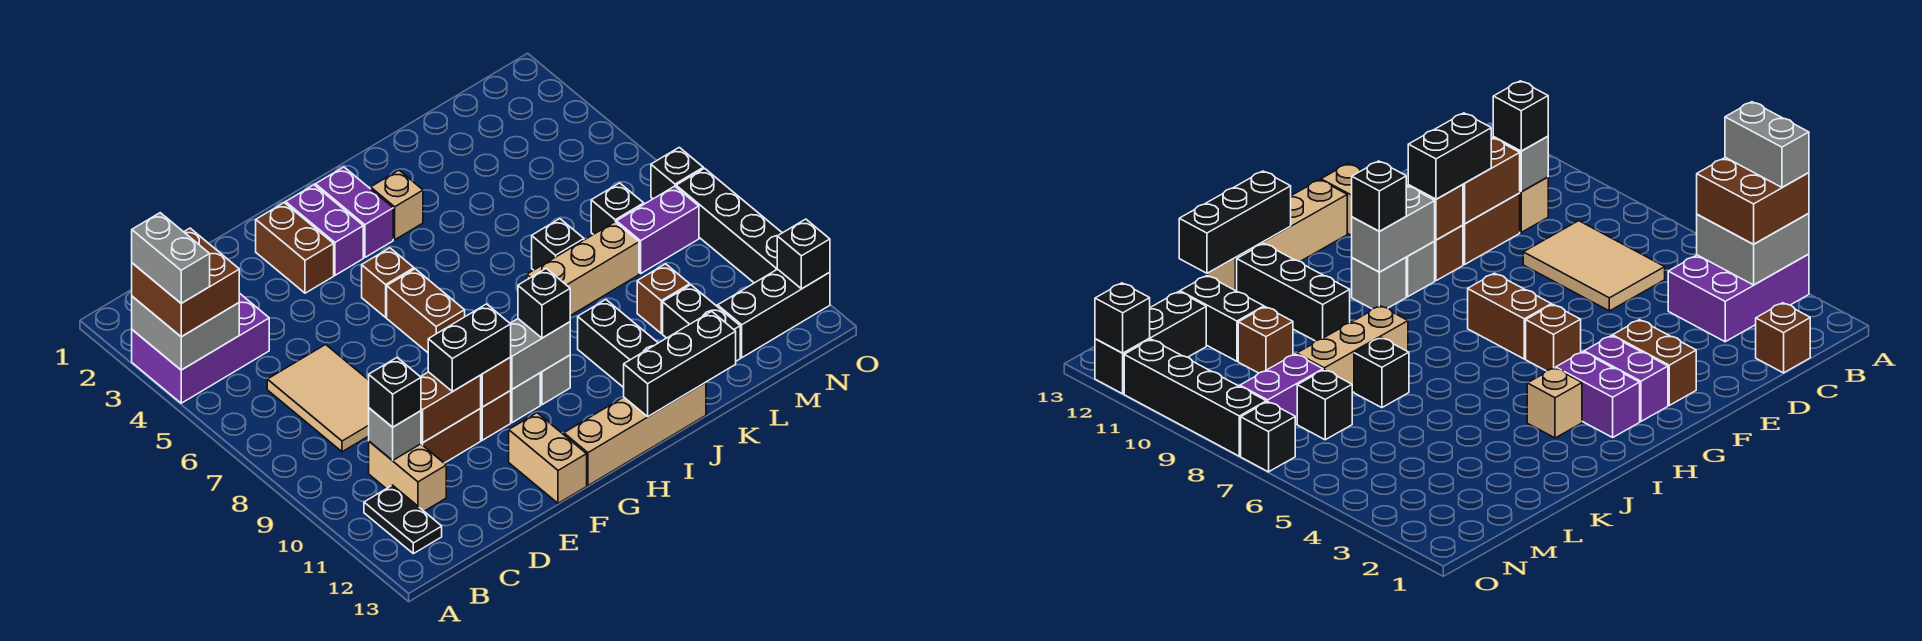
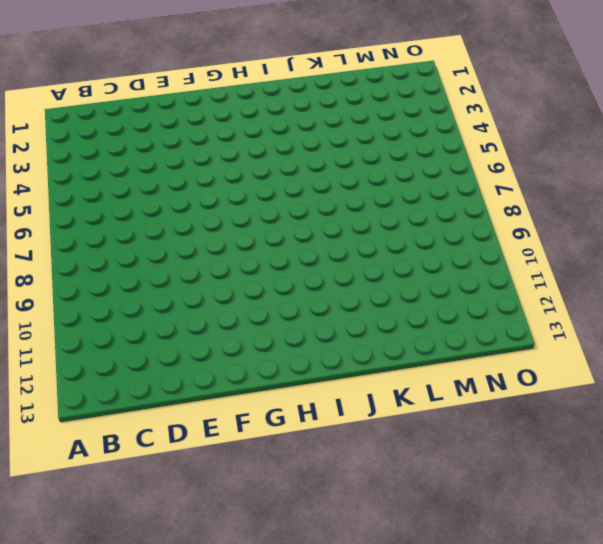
none -> purple 2x3 brick [132,293,269,403]
none -> black 1x2 plate [364,485,442,554]
none -> brown 1x1 brick [1756,303,1810,373]
none -> tan 2x3 tile [267,345,369,452]

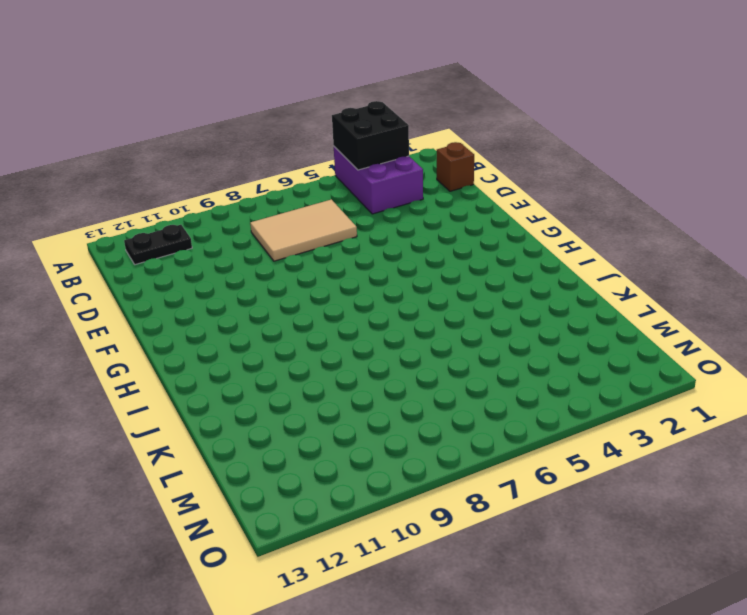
black 2x2 brick [332,101,409,170] -> grey 2x2 brick [132,296,239,370]
none -> tan 1x2 brick [369,441,446,511]
none -> brown 1x2 brick [421,409,481,463]
none -> brown 1x2 brick [256,203,334,293]
none -> brown 1x1 brick [480,391,511,440]

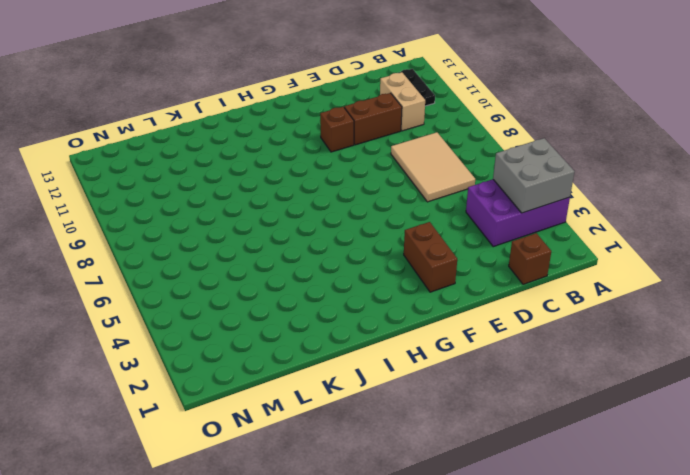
none -> tan 1x2 brick [509,413,587,503]
none -> purple 1x2 brick [286,185,363,275]
none -> brown 1x1 brick [362,248,414,317]
none -> brown 1x2 brick [387,269,465,352]

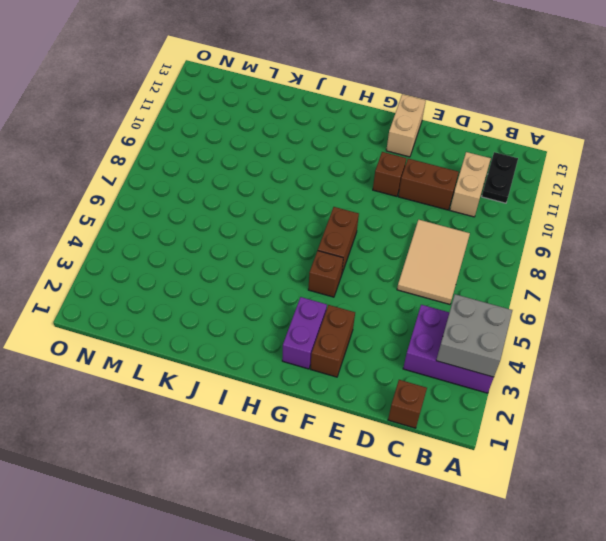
none -> grey 1x1 brick [510,373,540,423]
none -> tan 1x4 brick [564,382,706,485]
none -> purple 1x2 brick [315,167,393,258]
none -> grey 1x1 brick [540,355,570,405]

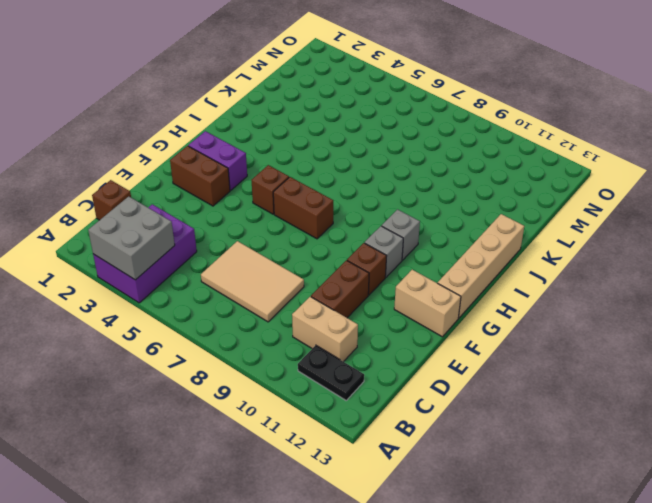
none -> purple 1x2 brick [315,167,393,258]
none -> tan 1x1 brick [371,170,423,240]
none -> tan 1x3 brick [527,222,639,316]
none -> black 1x3 brick [578,300,658,388]

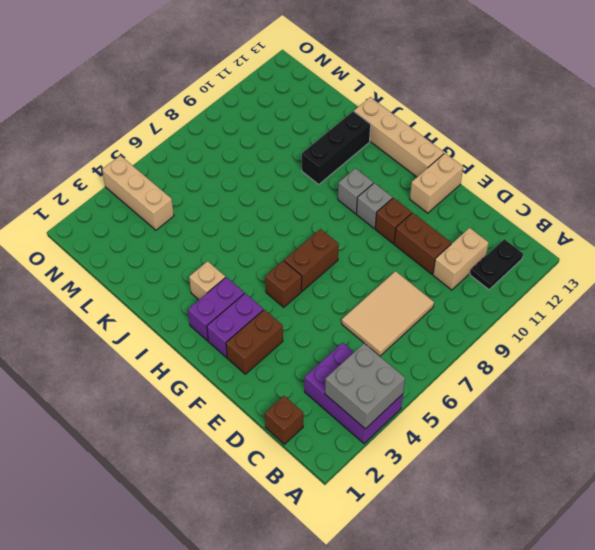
tan 1x3 brick [102,155,174,230] -> tan 1x3 brick moved to [527,222,639,316]
none -> black 1x1 brick [532,219,584,270]
none -> brown 1x1 brick [637,264,690,333]
none -> black 1x2 brick [663,285,740,361]
none -> black 1x1 brick [591,183,644,235]

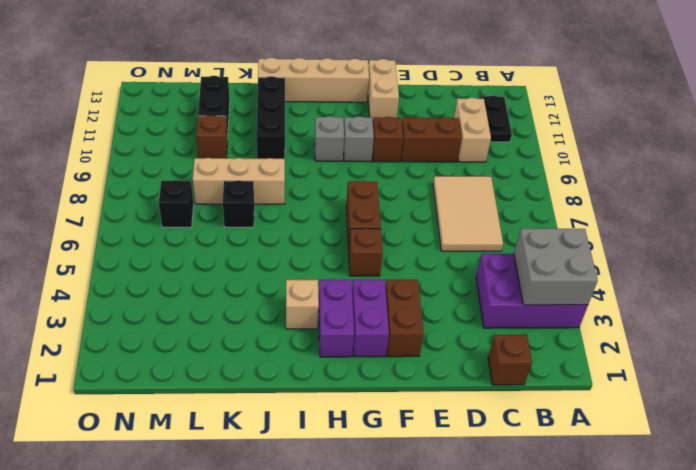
none -> purple 1x2 brick [616,186,699,274]
none -> black 1x3 brick [718,269,830,358]
none -> black 1x1 brick [651,147,703,199]
none -> black 1x4 brick [676,168,782,283]

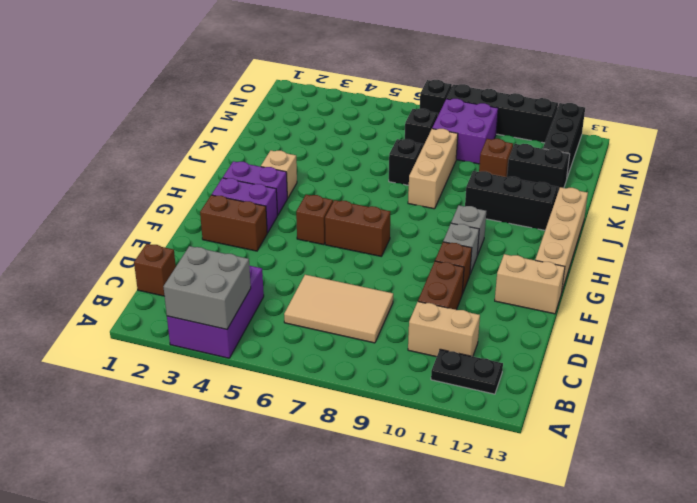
purple 2x2 brick [432,99,498,164] -> purple 1x2 brick [616,186,699,274]
none -> grey 1x1 brick [369,408,421,461]
none -> brown 1x2 brick [421,372,481,443]
none -> brown 1x1 brick [481,357,511,407]
none -> grey 1x2 brick [510,319,570,389]

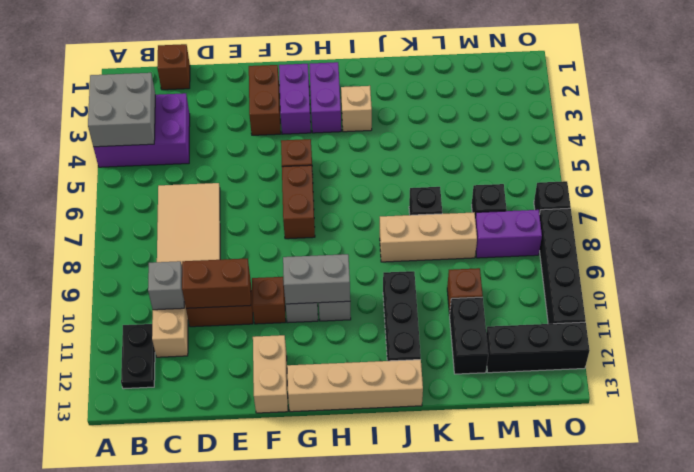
none -> brown 1x1 brick [481,357,511,407]
none -> black 1x3 brick [624,311,736,416]
none -> black 1x1 brick [777,219,830,289]
none -> brown 2x2 brick [132,228,239,337]

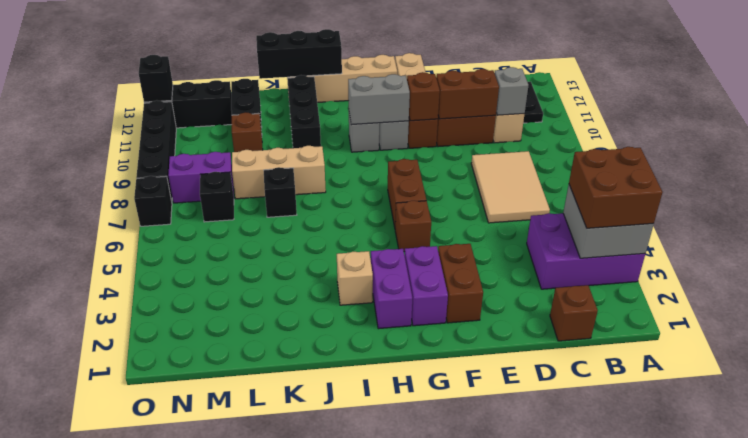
none -> black 1x1 brick [369,358,421,427]
none -> black 1x2 brick [428,304,511,392]
none -> black 1x1 brick [518,269,570,338]
none -> grey 1x2 brick [132,213,210,303]

